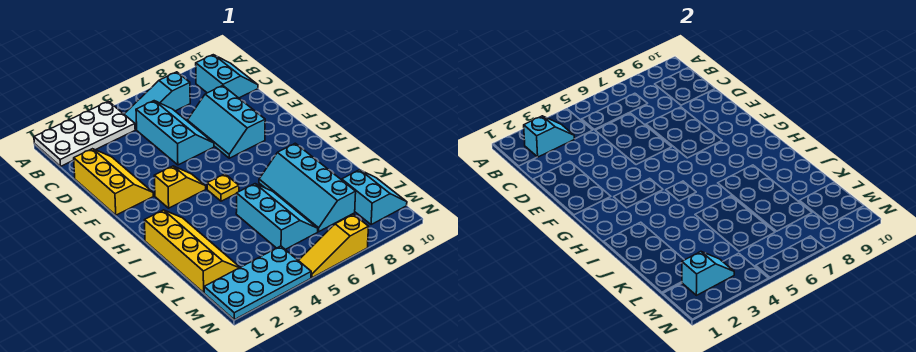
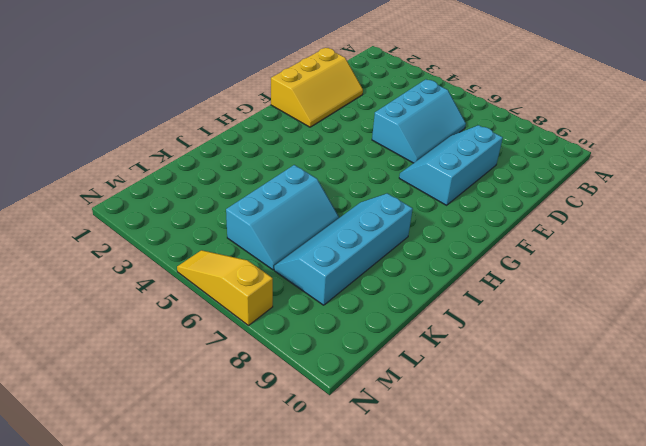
none -> white 2x4 plate [34,101,135,166]
none -> cyan 1x3 slope [124,72,190,130]
none -> cyan 2x2 slope [196,55,258,98]

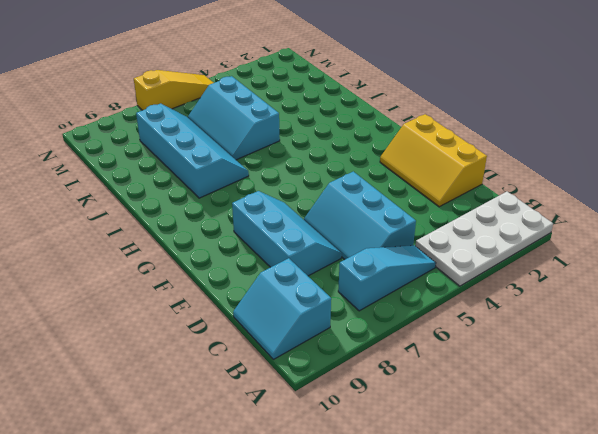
none -> yellow 1x2 slope [154,166,206,208]
none -> yellow 1x1 plate [207,174,239,201]
none -> yellow 2x4 slope [145,210,240,293]

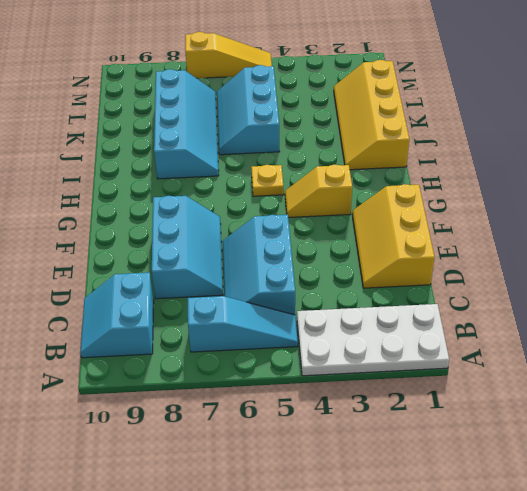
none -> cyan 2x2 slope [342,170,407,225]
none -> cyan 2x4 plate [204,246,311,320]
none -> cyan 1x2 slope [524,116,575,157]

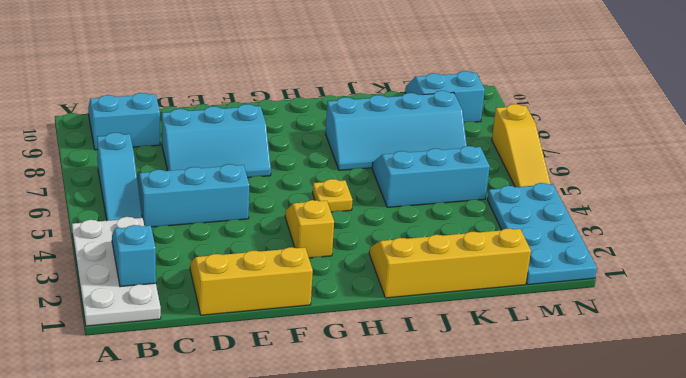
none -> cyan 1x2 slope [682,252,734,295]

